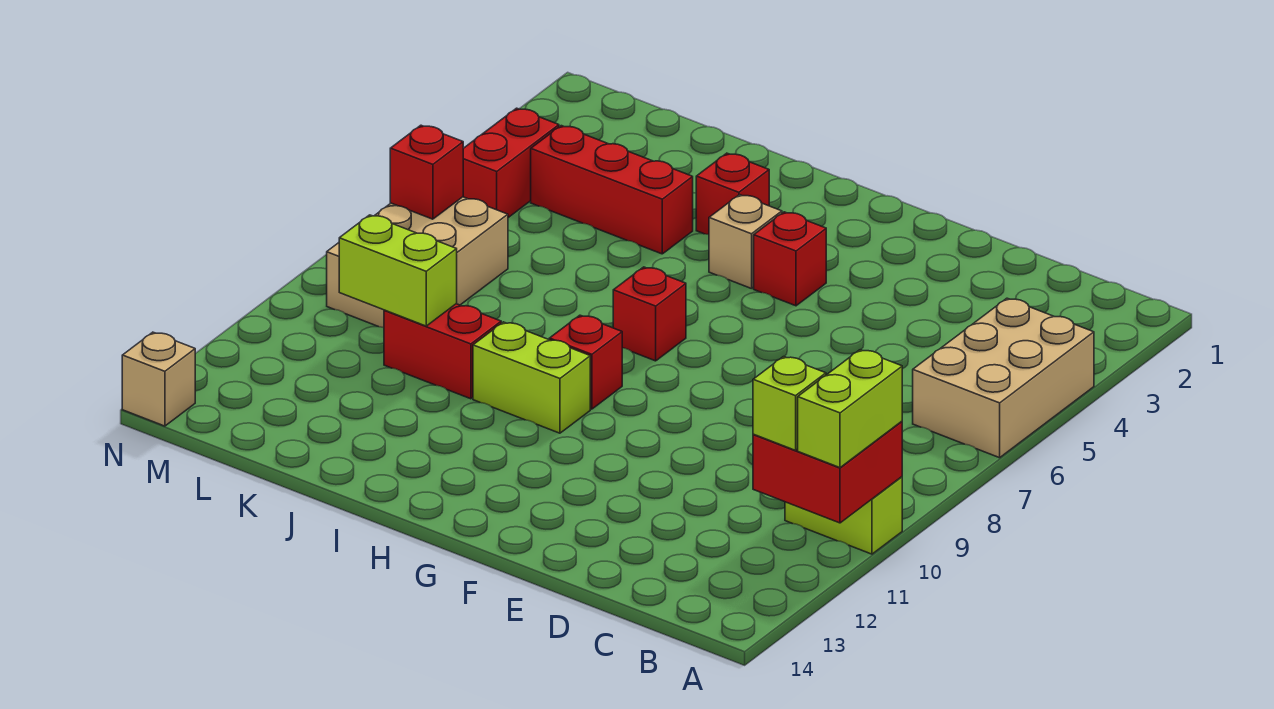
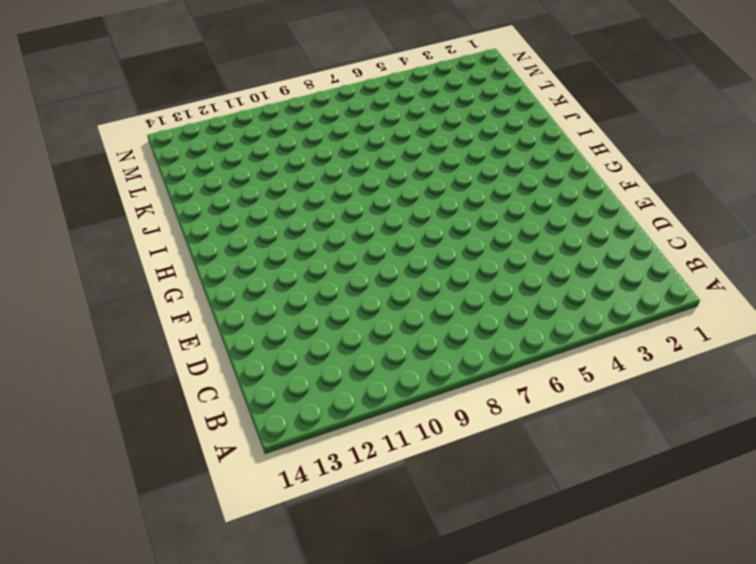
none -> tan 2x3 brick [913,298,1094,458]
none -> lime 1x2 brick [785,477,902,554]
none -> red 1x1 brick [754,212,826,306]

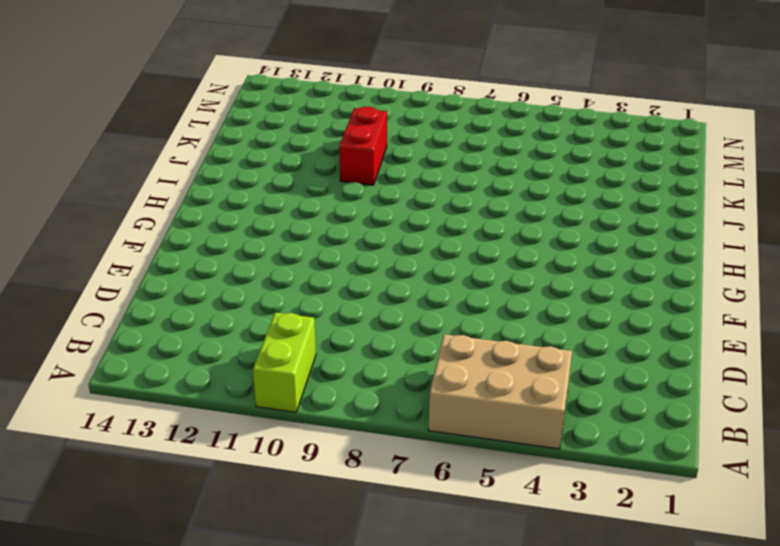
none -> red 1x1 brick [754,212,826,306]
none -> tan 1x1 brick [709,195,782,289]
none -> red 1x1 brick [613,267,686,361]

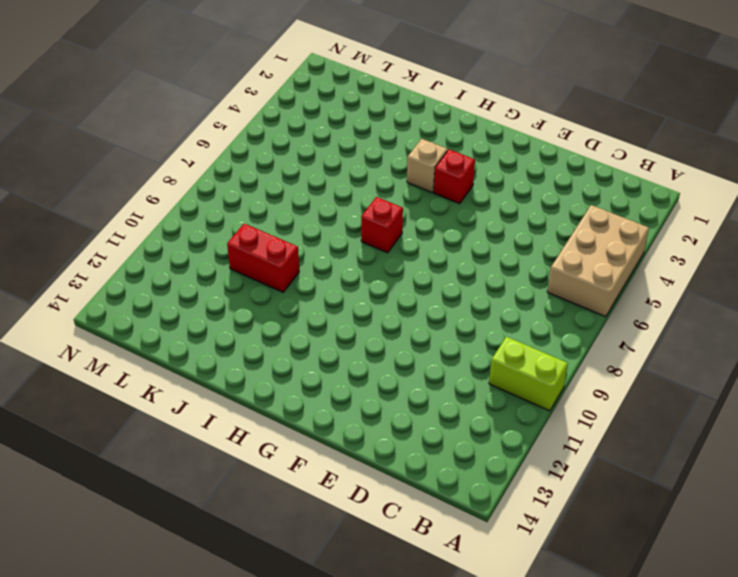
none -> red 1x1 brick [549,315,622,409]
none -> lime 1x2 brick [473,322,590,433]
none -> red 1x1 brick [696,153,769,235]

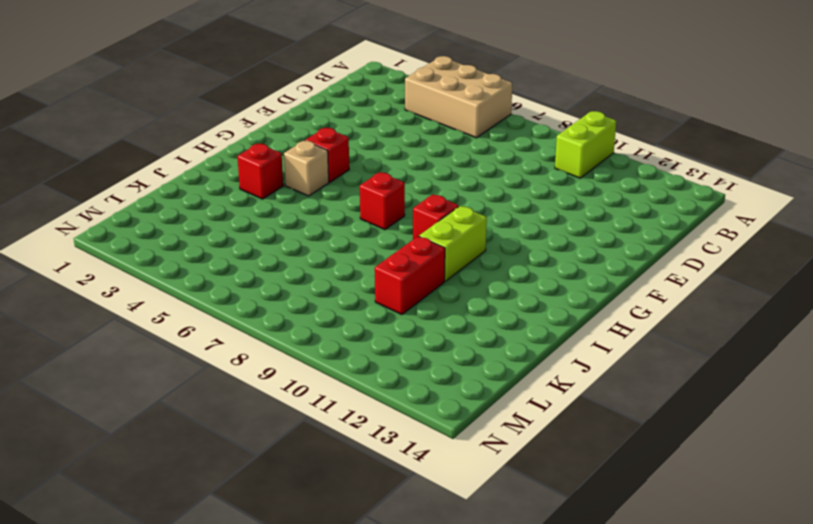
none -> red 1x3 brick [531,126,693,254]
none -> tan 2x3 brick [327,197,508,328]
none -> red 1x2 brick [463,108,559,218]

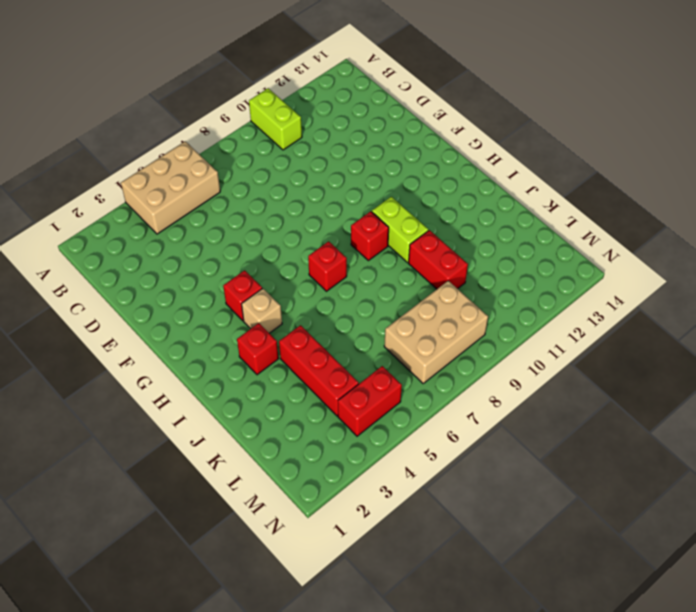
none -> tan 1x1 brick [122,332,195,426]
none -> red 2x2 brick [753,421,902,523]
none -> lime 1x2 brick [339,215,457,326]

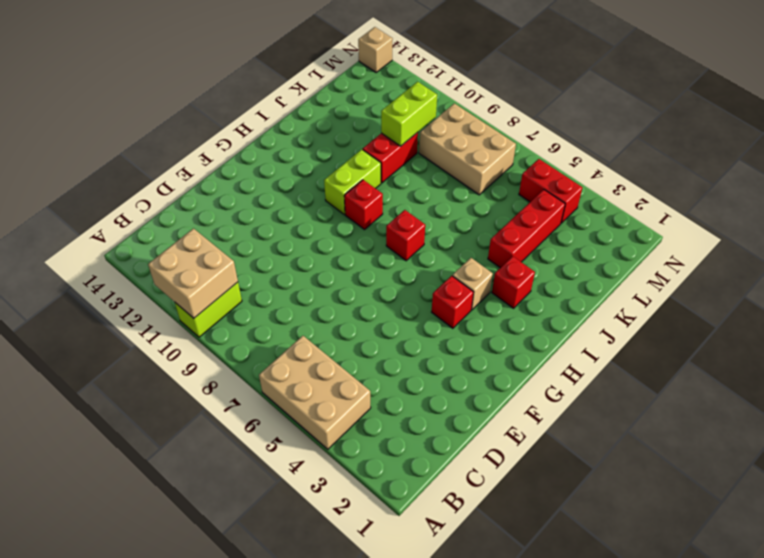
tan 2x2 brick [148,229,238,318] -> red 2x2 brick [753,421,902,523]
none -> red 1x1 brick [390,125,463,219]
none -> lime 1x2 brick [798,350,902,468]
none -> lime 1x1 brick [753,357,826,450]

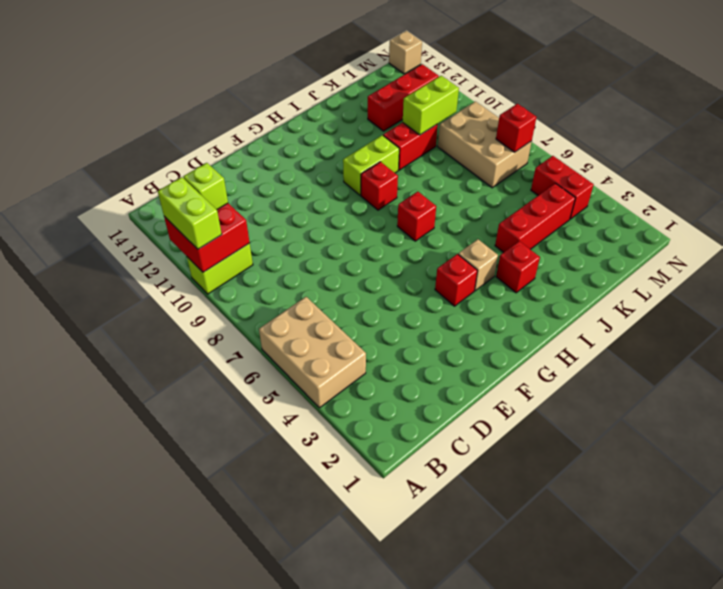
red 1x3 brick [368,64,439,131] -> none

